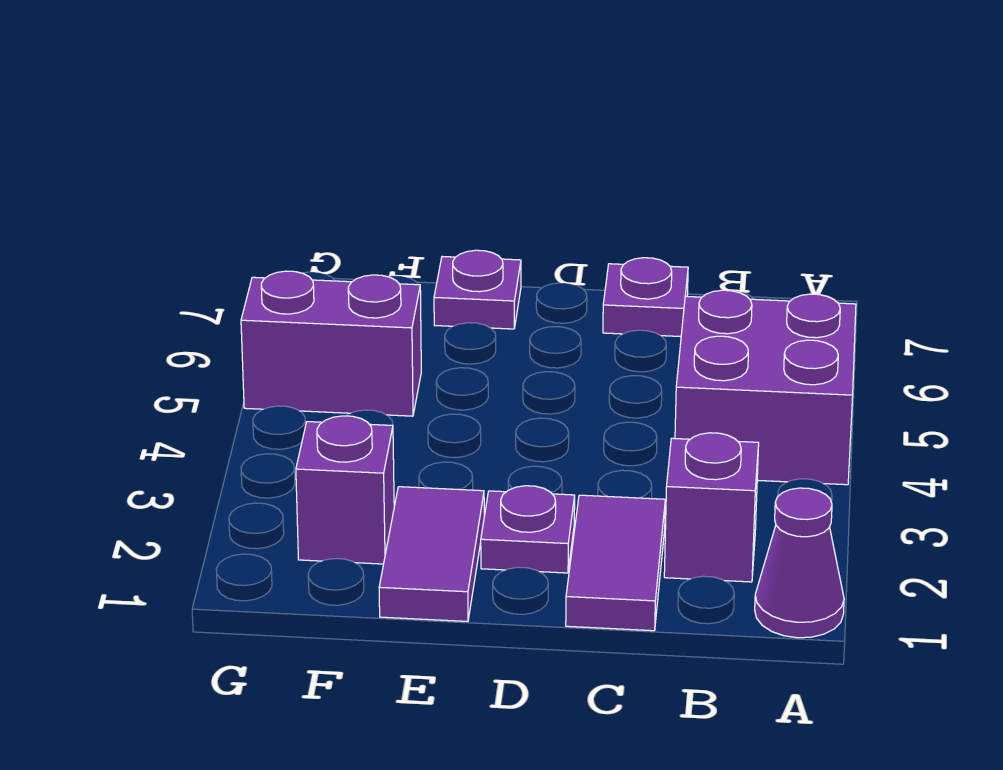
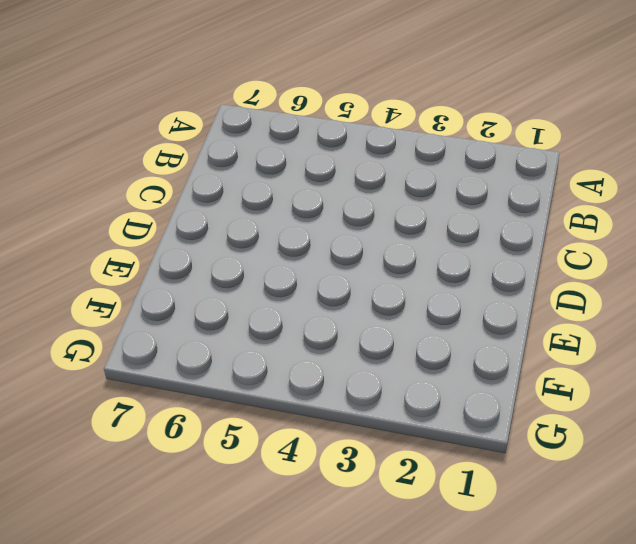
none -> purple 1x1 cone [755,488,844,638]
none -> purple 2x2 brick [675,290,856,485]

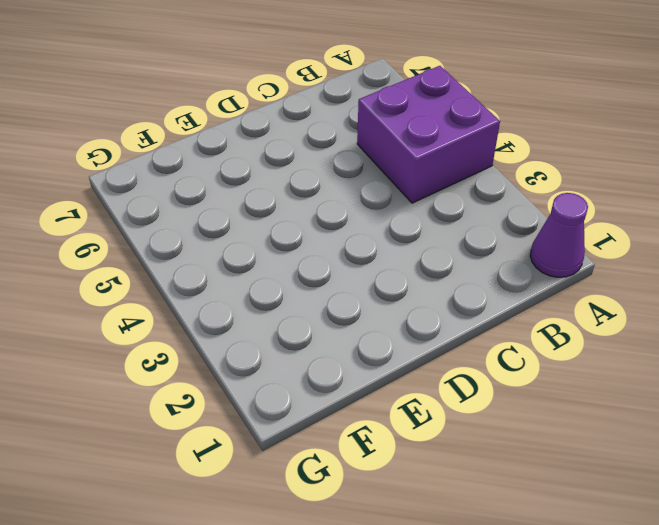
none -> purple 1x1 brick [664,433,759,582]
none -> purple 1x2 tile [566,495,665,631]

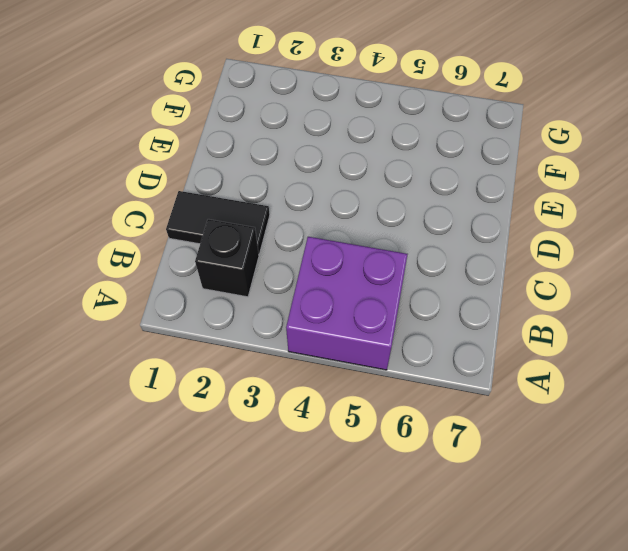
black 1x1 brick [195,219,259,297] -> purple 1x1 brick [664,433,759,582]
black 1x2 tile [166,191,270,254] -> purple 1x2 tile [566,495,665,631]
none -> purple 1x1 cone [755,488,844,638]
none -> purple 1x1 plate [603,258,688,337]

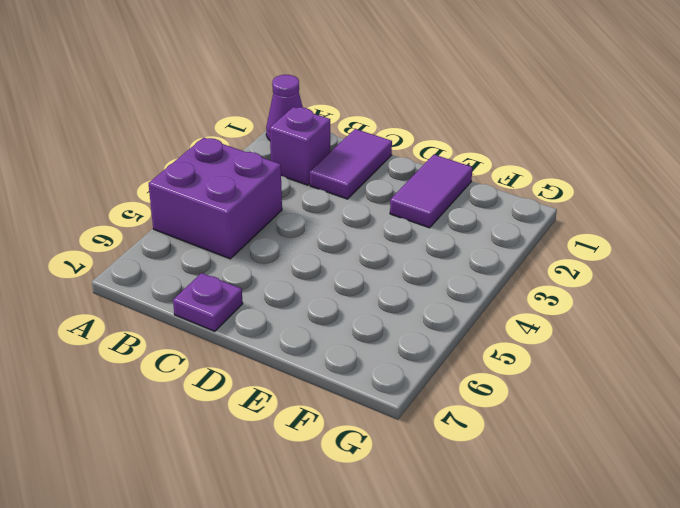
none -> purple 1x1 plate [481,486,575,573]
none -> purple 1x1 plate [434,250,521,329]

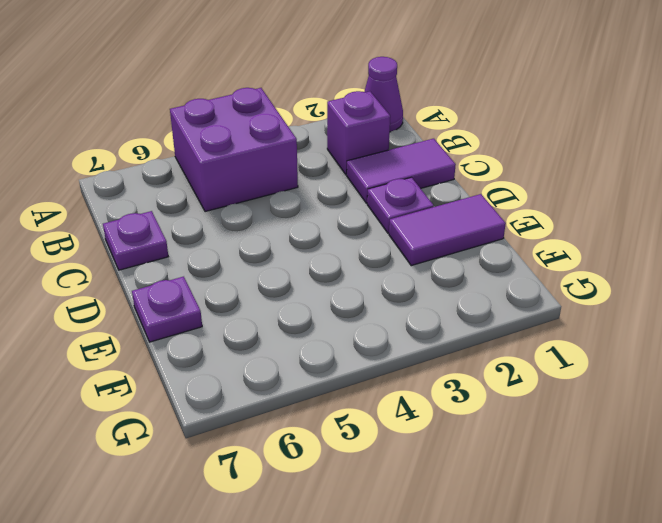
none -> purple 1x1 brick [296,416,394,564]
none -> purple 1x2 brick [241,271,421,416]

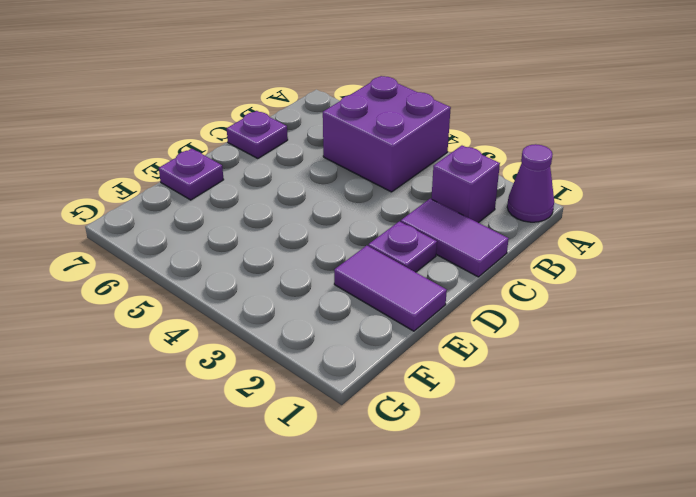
none -> purple 1x1 brick [296,416,394,564]
none -> purple 1x2 brick [241,271,421,416]

